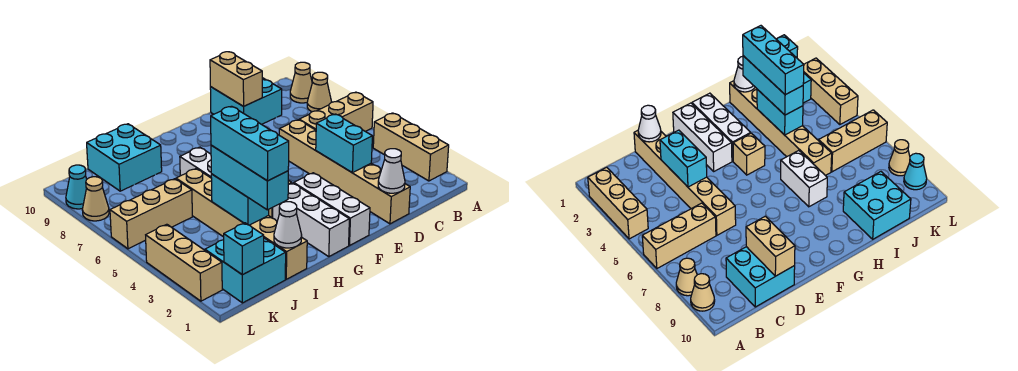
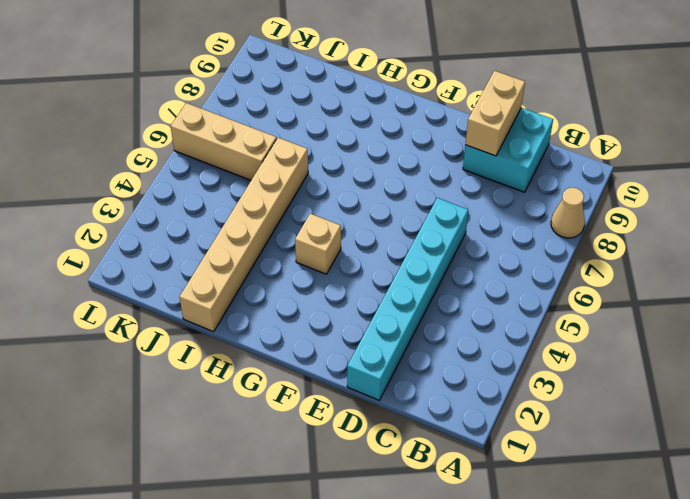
cyan 1x6 brick [347,198,468,400] -> tan 1x6 brick [279,120,410,224]
none -> tan 1x3 brick [373,113,449,181]
none -> tan 1x3 brick [299,92,373,131]
none -> tan 1x1 cone [290,62,312,103]

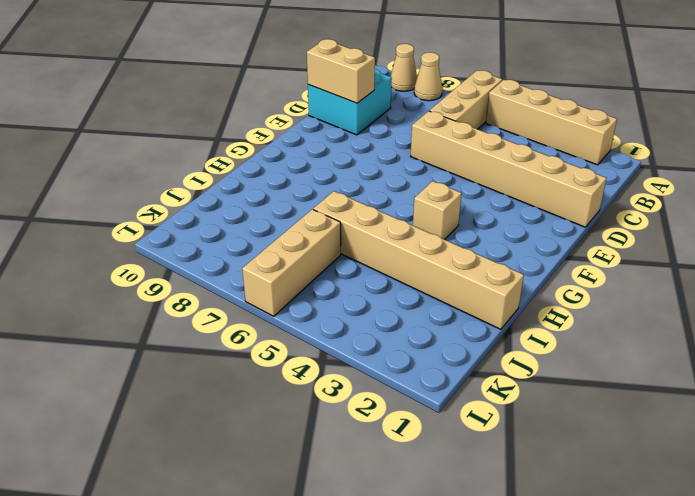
tan 1x4 brick [486,80,617,165] -> tan 1x3 brick [373,113,449,181]
none -> white 1x3 brick [294,173,370,245]
none -> white 1x3 brick [273,183,349,256]
none -> white 1x2 brick [180,147,211,178]

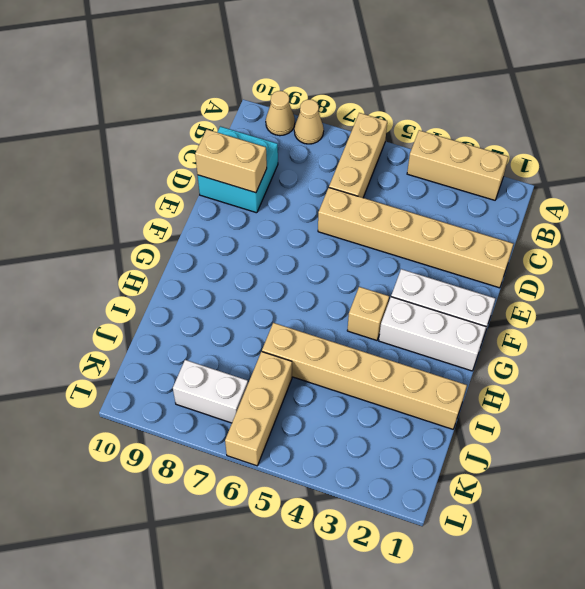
white 1x2 brick [173,360,248,423] -> white 1x2 brick moved to [180,147,211,178]
none -> cyan 2x2 brick [87,124,162,191]
none -> cyan 2x2 brick [205,238,286,303]
none -> tan 1x3 brick [146,224,222,301]

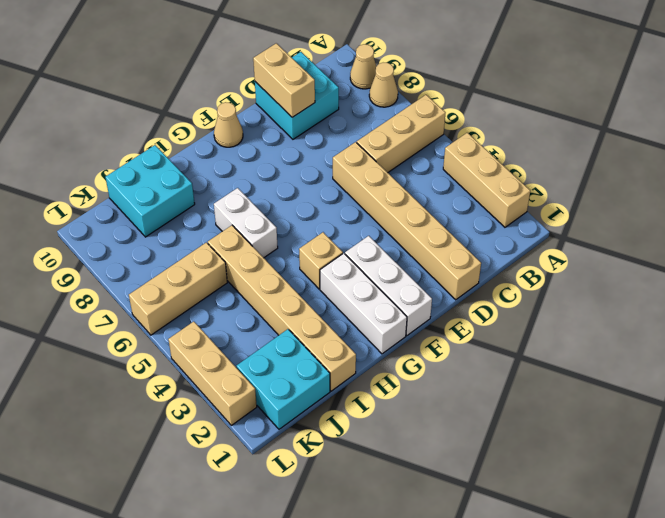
tan 1x1 cone [214,102,243,147] -> tan 1x1 cone moved to [82,177,109,221]
none -> cyan 1x1 cone [66,165,87,209]
none -> white 1x1 cone [378,149,405,193]
none -> cyan 1x2 brick [316,114,372,173]

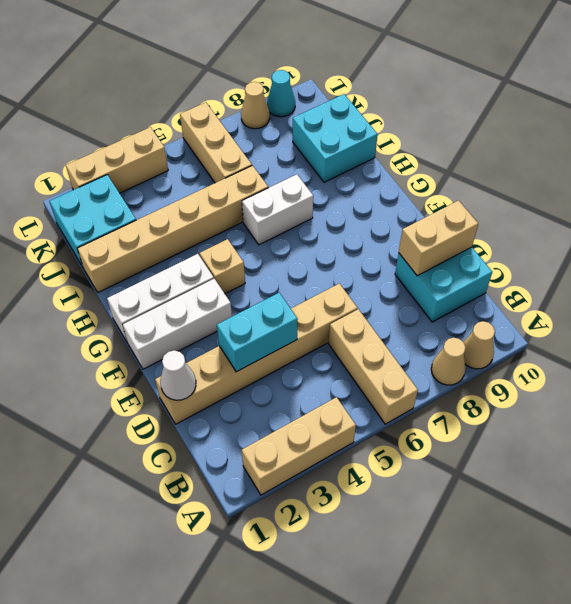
none -> white 1x1 cone [274,202,302,248]
none -> cyan 1x2 brick [211,174,269,225]
none -> cyan 1x1 brick [224,223,264,275]

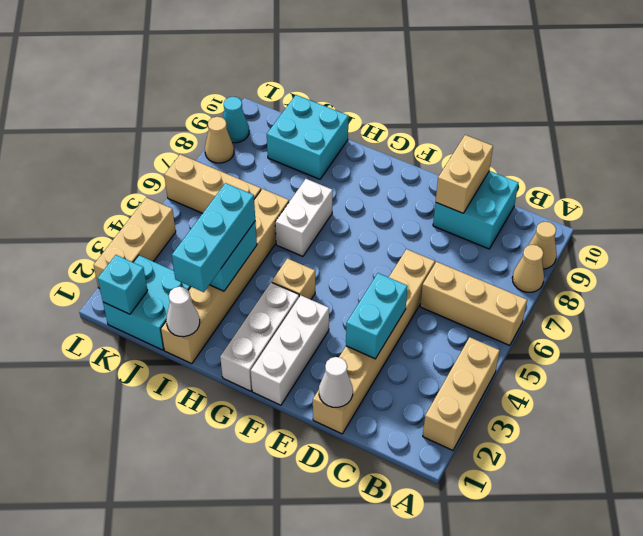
none -> cyan 1x3 brick [211,106,289,181]

